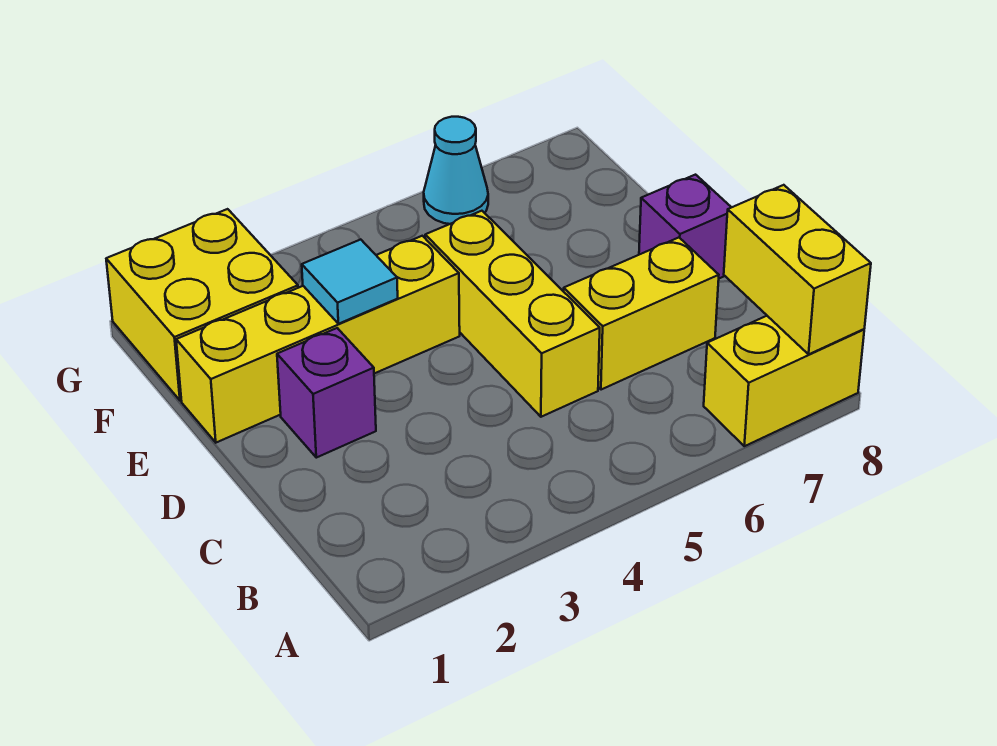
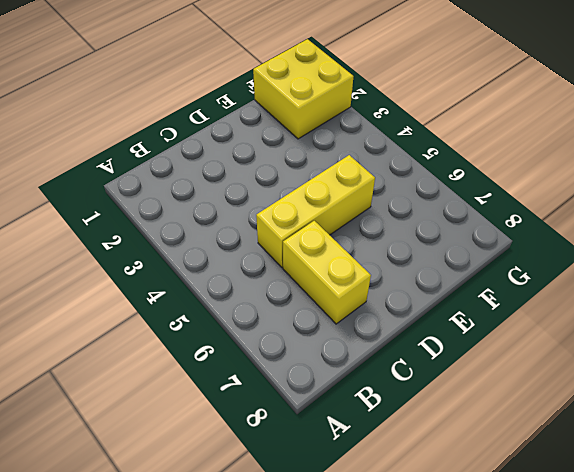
none -> yellow 1x2 brick [704,316,864,446]
none -> purple 1x1 brick [277,328,376,458]

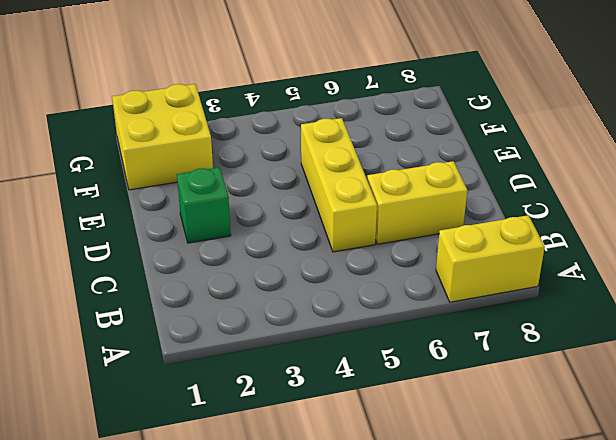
green 1x1 brick [177,167,231,243] -> purple 1x1 brick [277,328,376,458]
none -> purple 1x1 brick [639,175,731,278]
none -> yellow 1x4 brick [176,236,460,443]

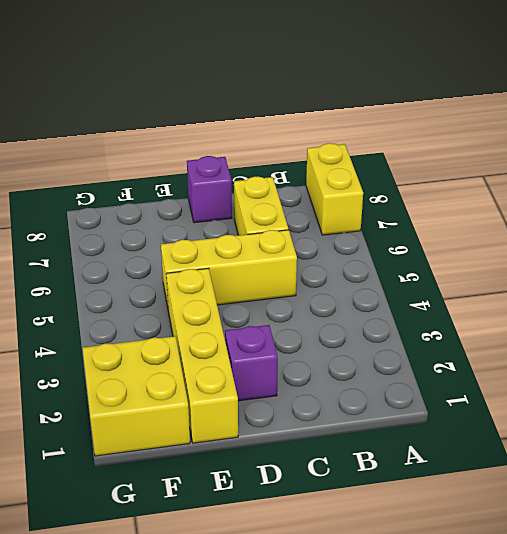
none -> cyan 1x1 cone [424,117,488,224]
none -> yellow 1x2 brick [724,185,871,354]

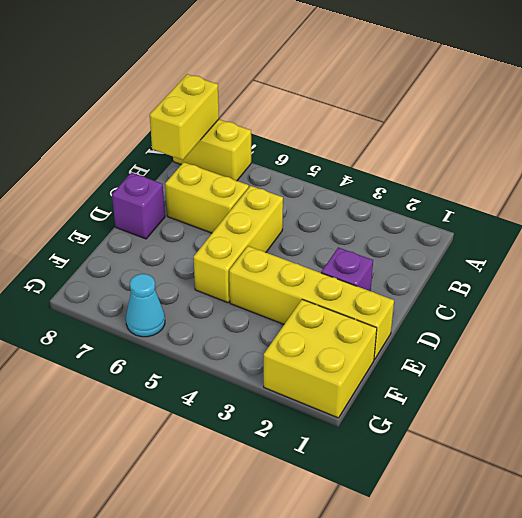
none -> cyan 1x1 tile [302,240,398,324]

